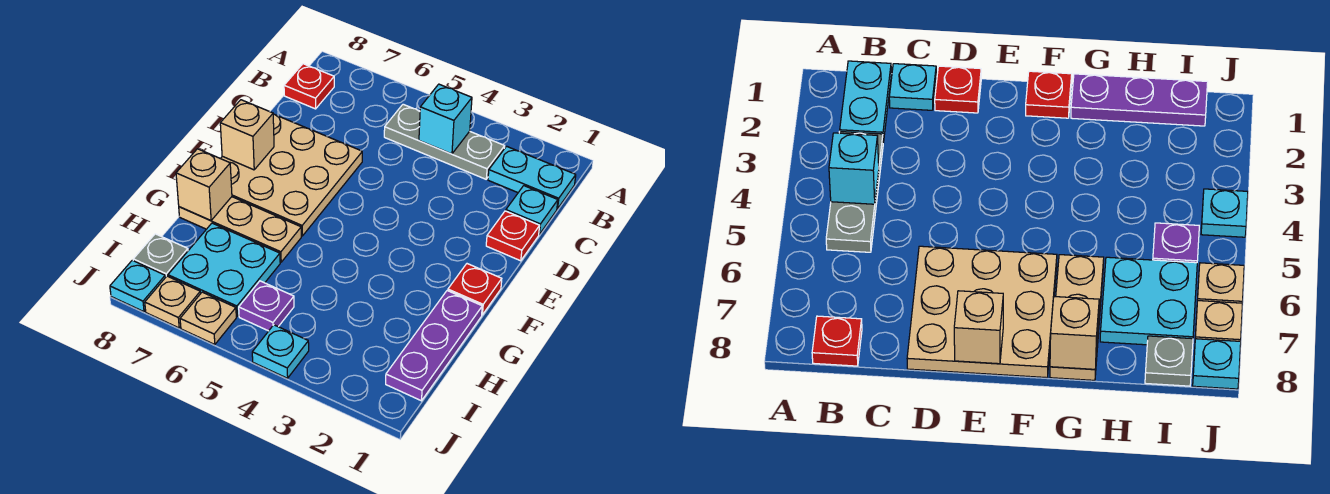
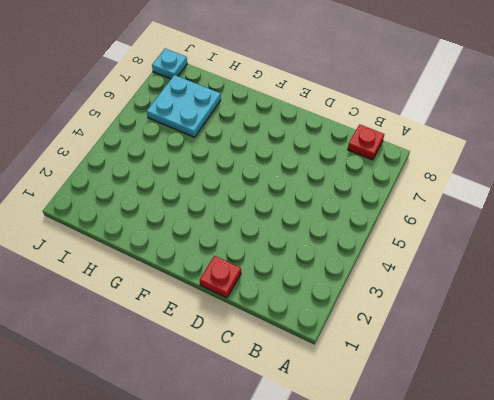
none -> cyan 1x2 plate [488,146,576,209]
none -> grey 1x3 plate [384,104,505,179]
none -> cyan 1x1 plate [506,186,558,234]

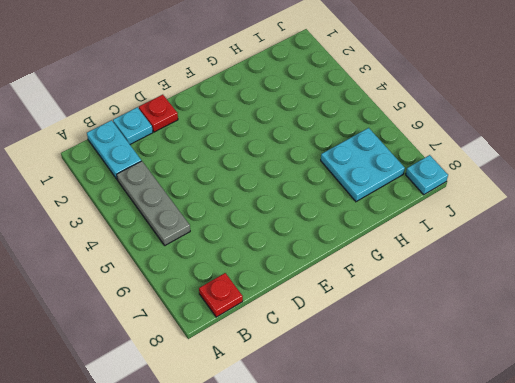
none -> tan 3x3 plate [220,114,362,236]
none -> red 1x1 plate [448,264,502,315]
none -> purple 1x3 plate [386,291,482,401]

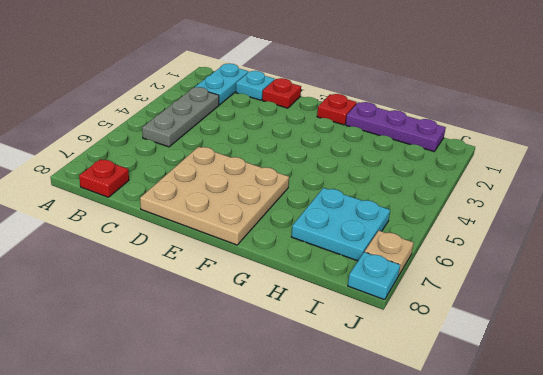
none -> tan 1x3 plate [179,197,301,262]
none -> purple 1x1 plate [239,281,294,331]
none -> grey 1x1 plate [133,234,188,278]

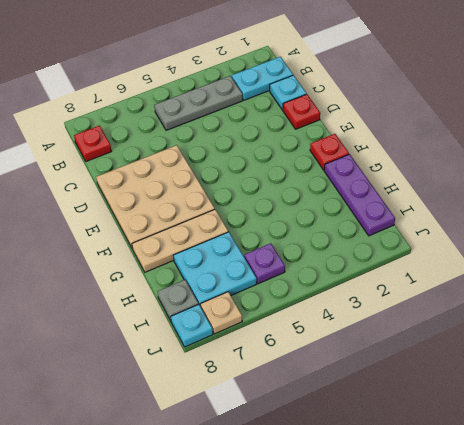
none -> cyan 1x1 plate [252,325,309,378]
none -> tan 1x1 plate [180,292,236,345]
none -> cyan 1x1 brick [419,84,472,154]

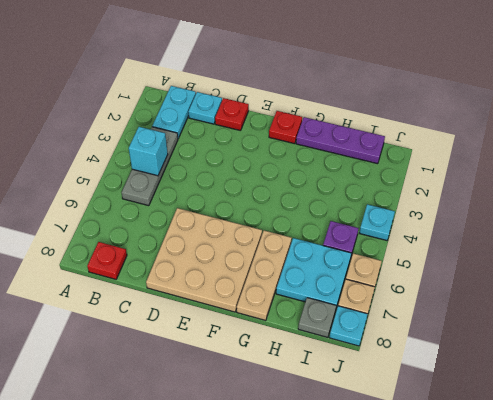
none -> tan 1x1 brick [220,100,274,170]
none -> tan 1x1 brick [176,149,232,221]

